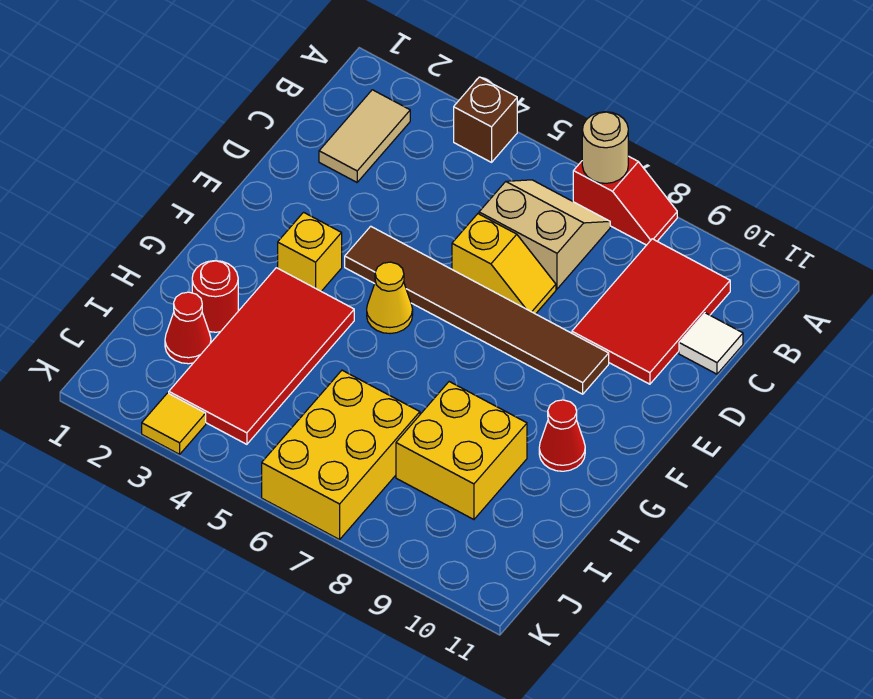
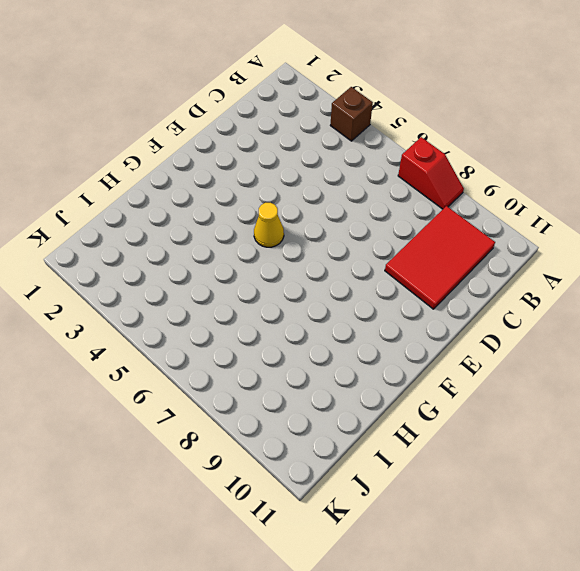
none -> tan 1x2 tile [319,90,410,182]
none -> tan 2x2 slope [479,180,610,289]
none -> white 1x1 tile [679,313,743,374]

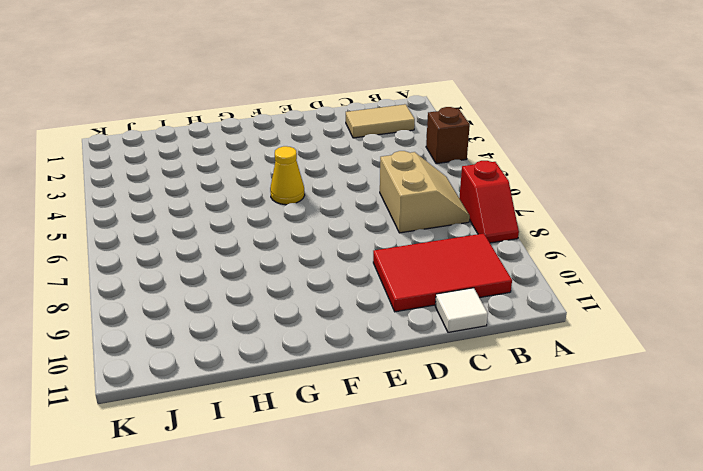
none -> yellow 1x2 slope [452,214,556,314]
none -> brown 1x6 tile [345,226,609,394]
none -> yellow 1x1 brick [278,212,342,291]

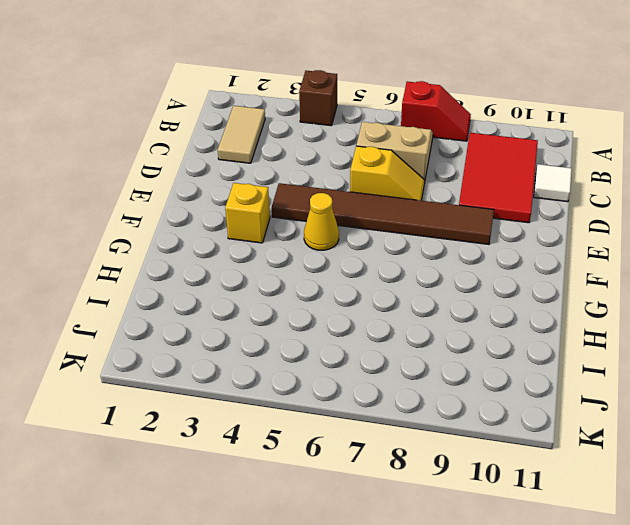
none -> red 2x4 tile [169,268,354,444]
none -> red 1x1 cone [539,400,585,471]
none -> red 1x1 round brick [192,261,238,332]

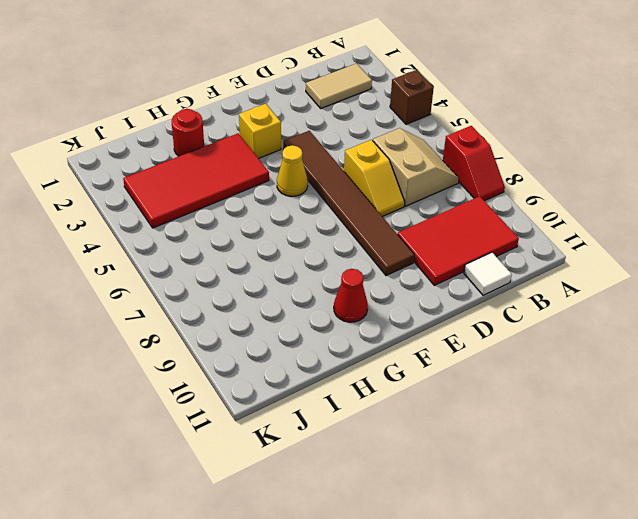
none -> yellow 2x2 brick [396,382,527,520]
none -> red 1x1 cone [165,292,211,364]
none -> yellow 2x3 brick [262,370,420,540]

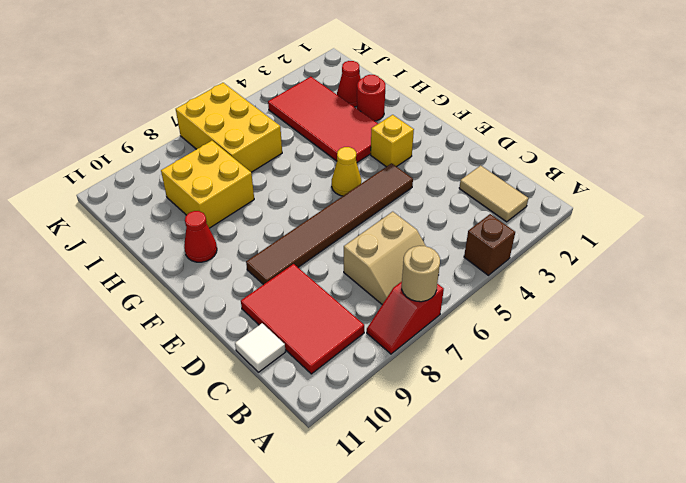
none -> yellow 1x2 slope [452,214,556,314]
none -> yellow 1x1 tile [142,393,206,454]

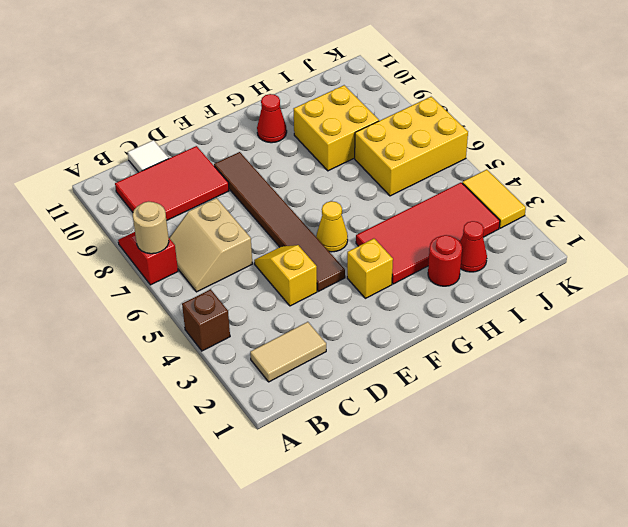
yellow 1x2 slope [254,245,317,306] -> yellow 1x2 slope moved to [452,214,556,314]
yellow 1x2 tile [462,170,526,228] -> yellow 1x1 tile [142,393,206,454]

